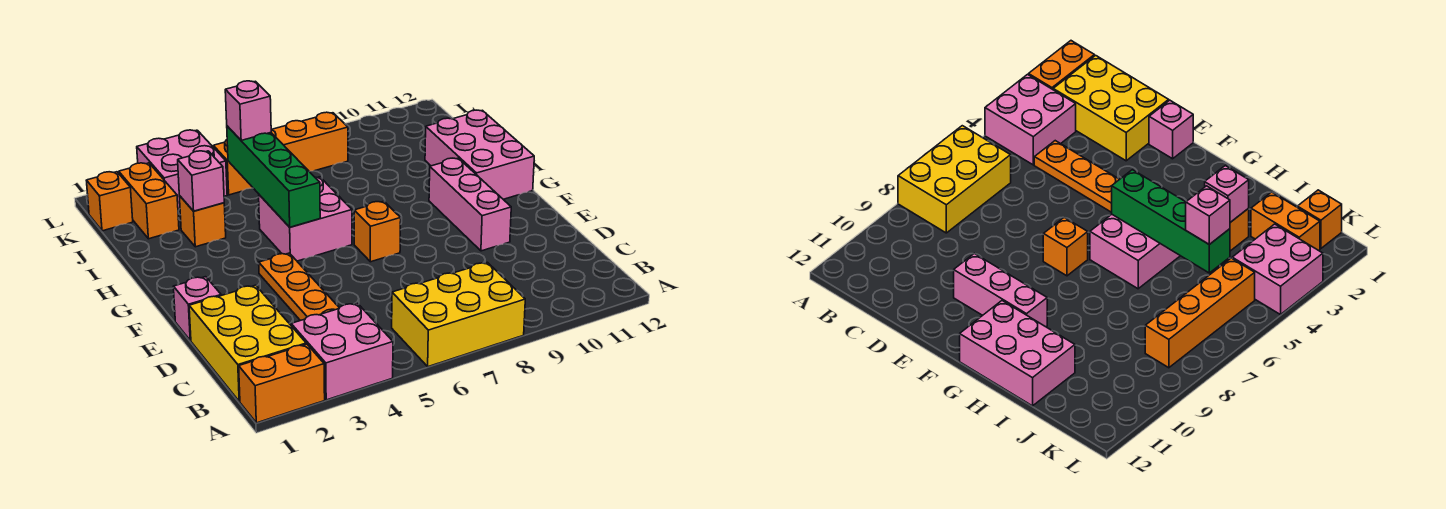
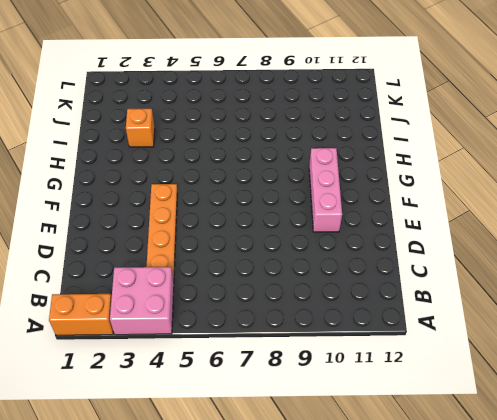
none -> yellow 2x3 brick [392,262,525,367]
none -> yellow 2x3 brick [189,285,306,401]
none -> pink 1x1 brick [173,277,221,341]

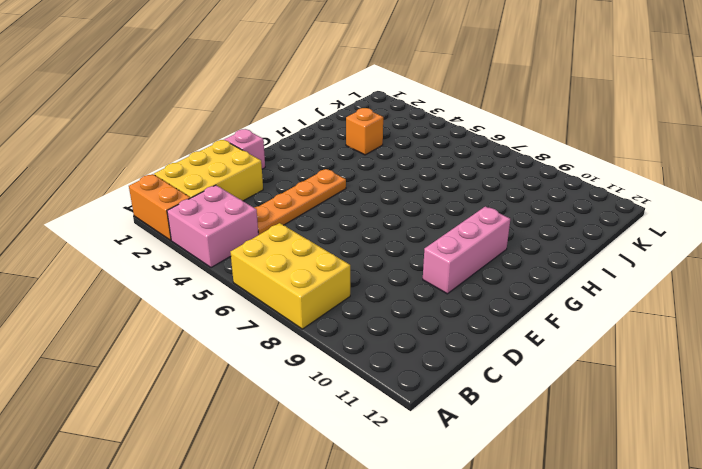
none -> orange 1x1 brick [354,201,401,262]
none -> pink 2x2 brick [259,177,352,261]
none -> pink 2x3 brick [425,110,534,199]

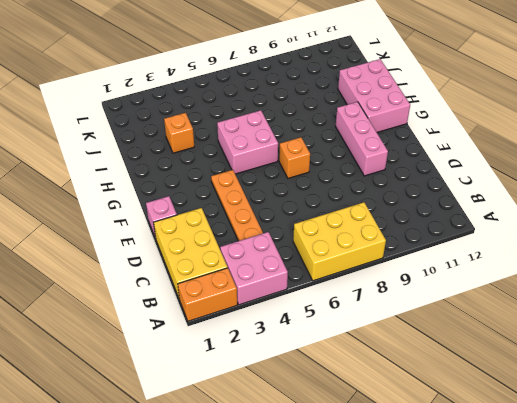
none -> orange 1x2 brick [119,163,179,239]
none -> orange 1x1 brick [86,172,133,231]
none -> pink 2x2 brick [137,130,227,209]

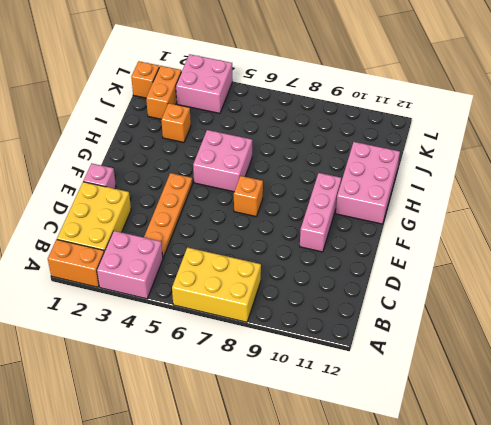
none -> orange 1x4 brick [213,112,348,195]
none -> green 1x4 brick [227,126,320,227]
none -> pink 1x1 brick [178,151,224,211]

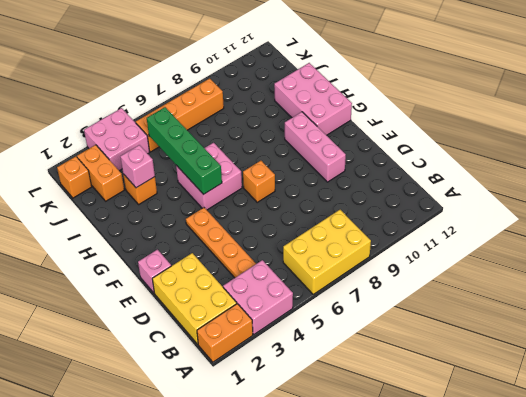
none -> pink 1x1 brick [225,81,271,140]

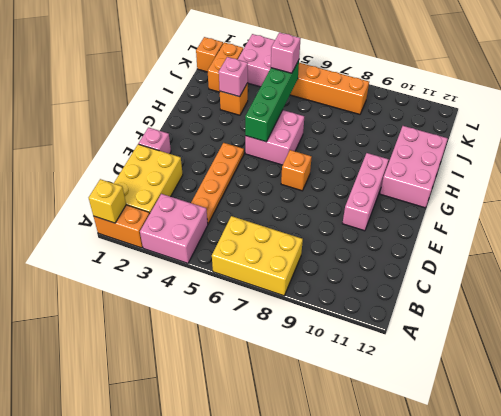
yellow 1x1 brick [89,179,126,223] -> none

